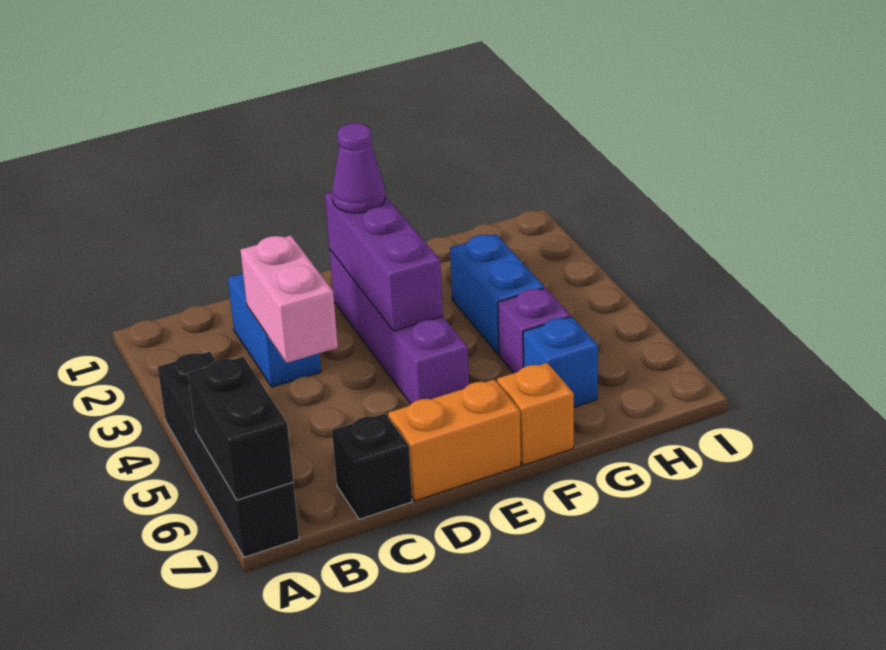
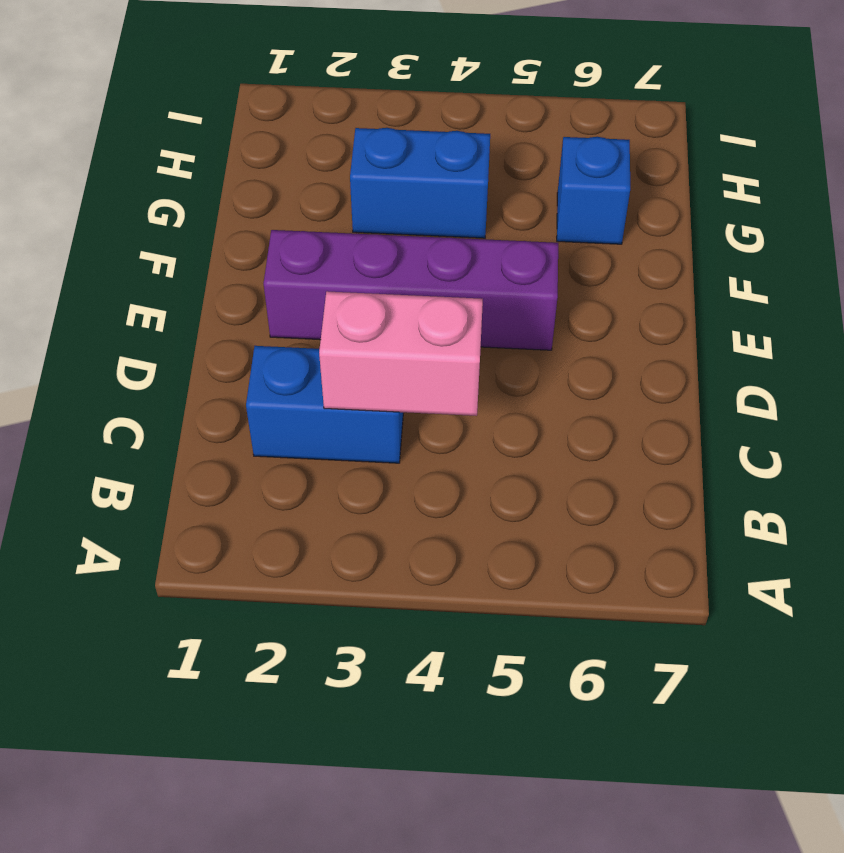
none -> black 1x4 brick [158,351,299,557]
none -> black 1x1 brick [332,414,412,519]
none -> orange 1x2 brick [388,380,521,501]

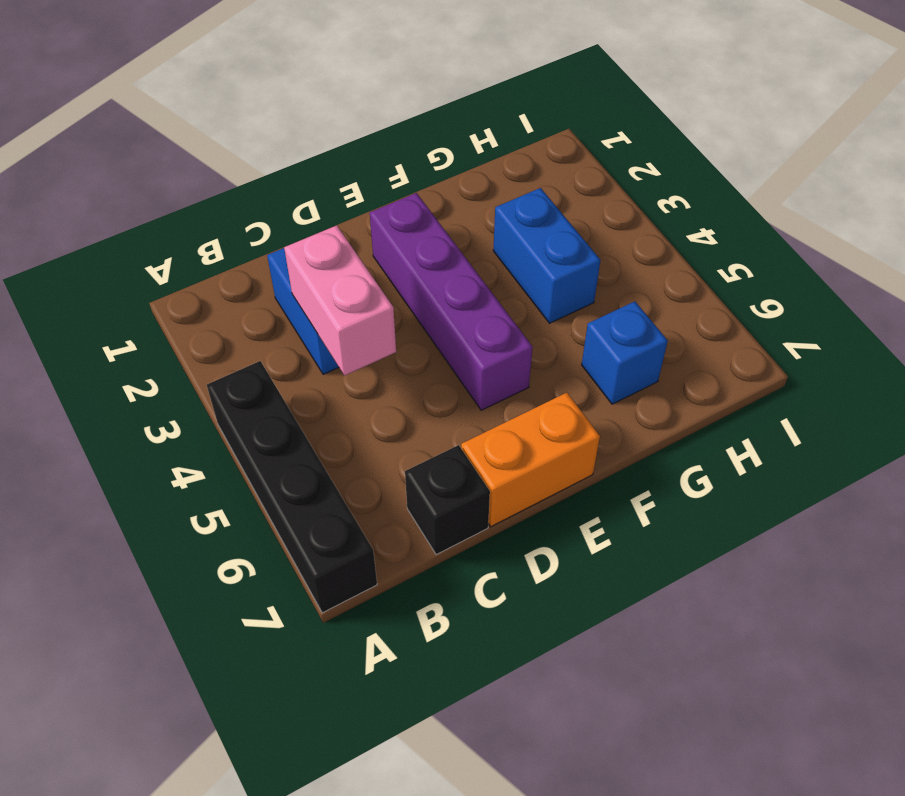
none -> orange 1x1 brick [497,363,574,465]
none -> purple 1x1 brick [498,288,571,373]
none -> black 1x2 brick [188,357,293,500]

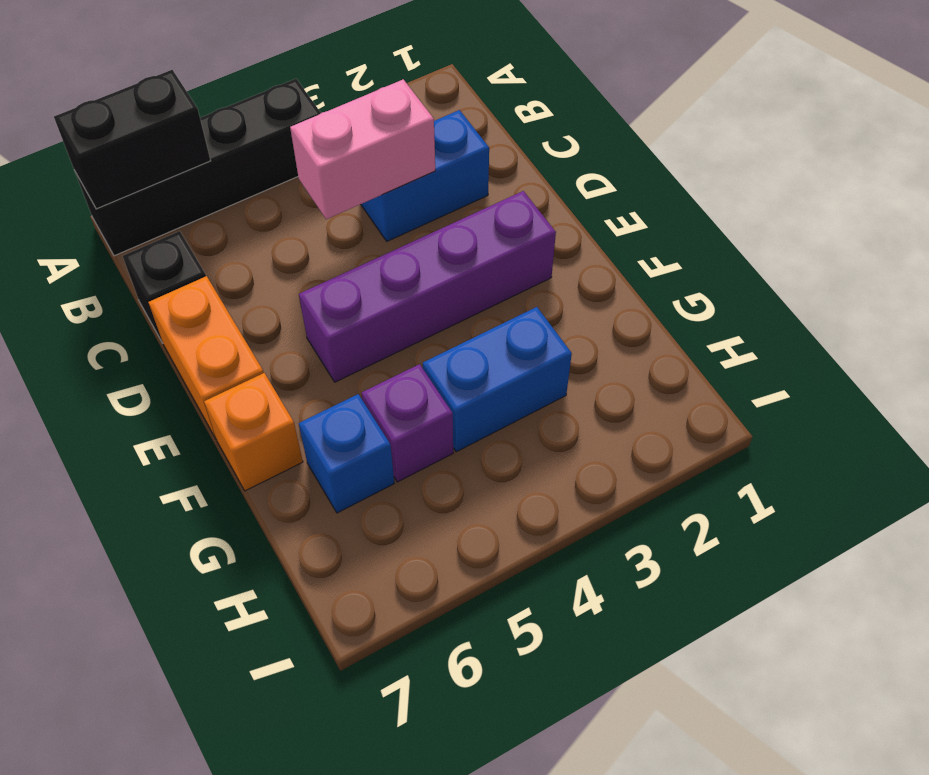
none -> purple 1x3 brick [325,192,443,331]
none -> purple 1x1 cone [332,123,385,213]

